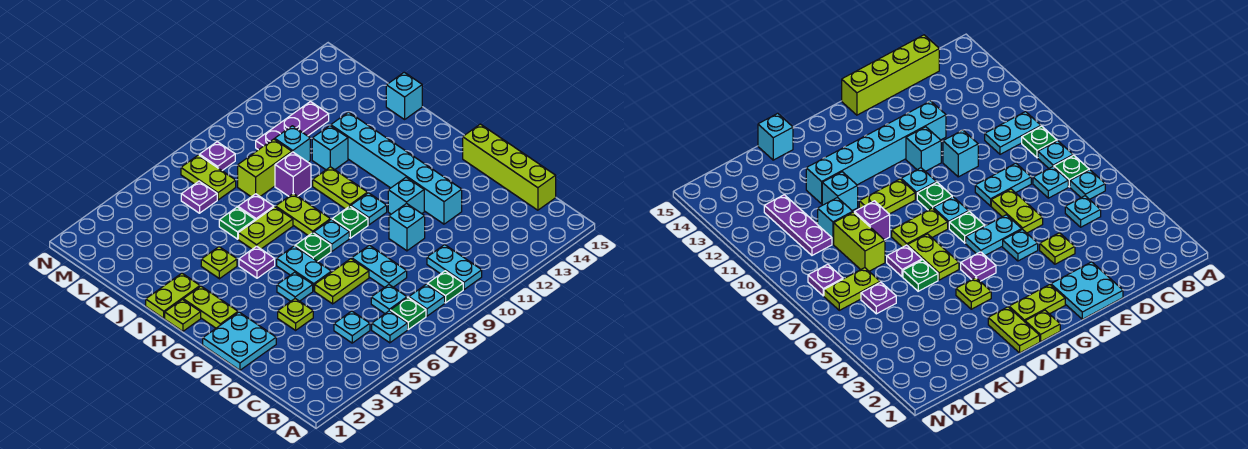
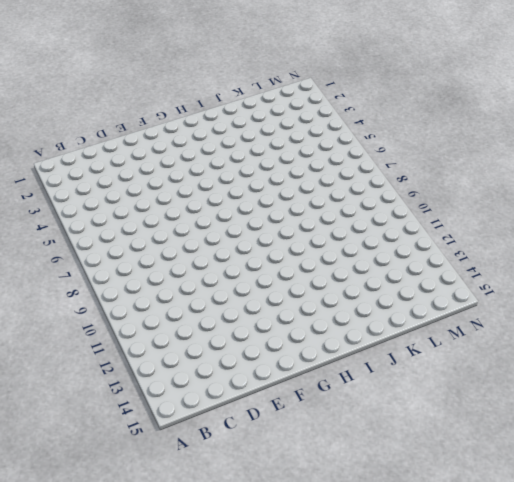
none -> cyan 1x1 plate [372,311,408,343]
none -> green 1x1 plate [390,298,426,329]
none -> cyan 1x1 plate [409,284,445,316]
none -> green 1x1 plate [427,271,463,303]

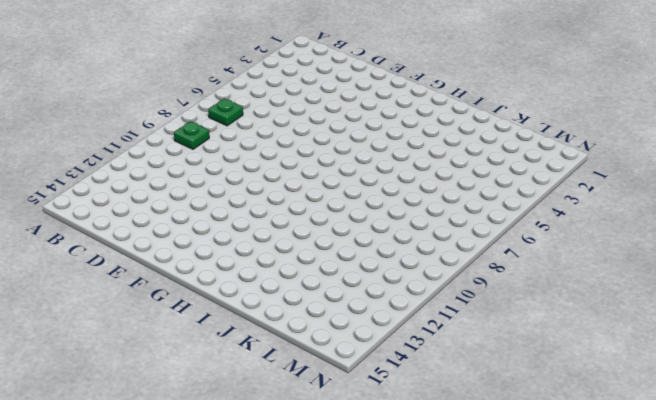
none -> cyan 1x1 plate [372,311,408,343]
none -> cyan 1x1 plate [409,284,445,316]
none -> cyan 1x2 plate [427,245,482,290]
none -> cyan 1x1 plate [334,311,370,343]

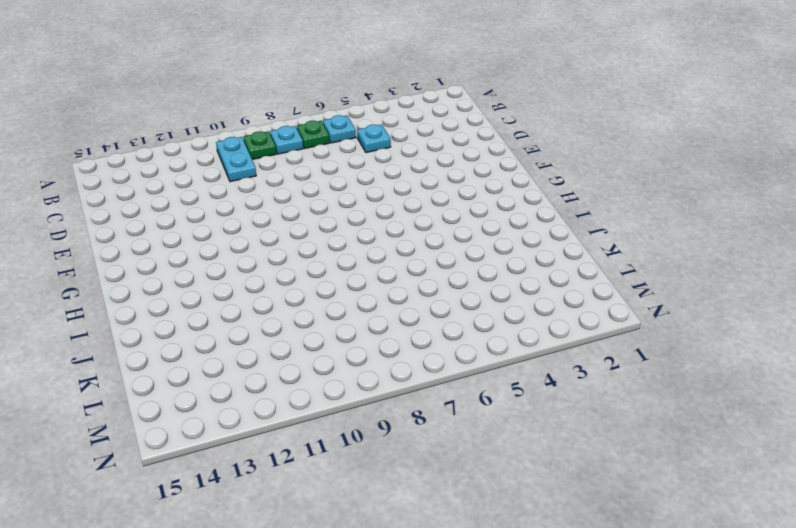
none -> cyan 1x1 plate [371,285,407,313]
none -> lime 1x4 brick [463,124,556,210]
none -> cyan 1x2 plate [352,245,407,287]
none -> cyan 2x2 plate [203,312,276,370]

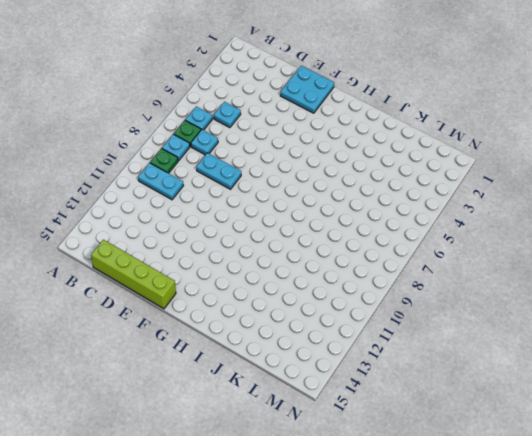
none -> lime 1x1 plate [278,299,313,330]
none -> lime 1x2 plate [315,259,369,304]
none -> cyan 1x1 brick [389,203,425,251]
none -> cyan 1x6 brick [331,112,462,224]

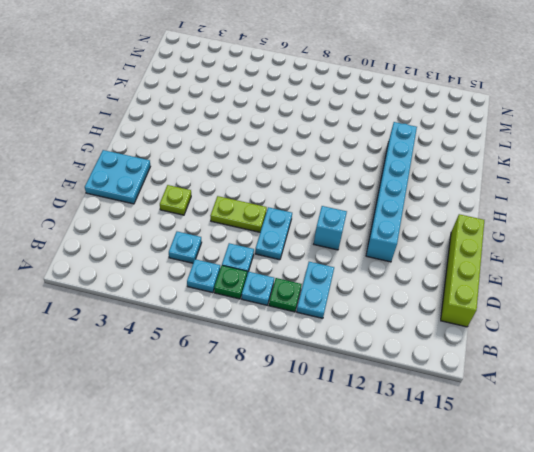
none -> cyan 1x1 plate [277,272,313,301]
none -> cyan 1x2 plate [277,246,331,291]
none -> cyan 1x1 brick [388,177,424,214]
none -> lime 1x2 plate [183,286,238,328]

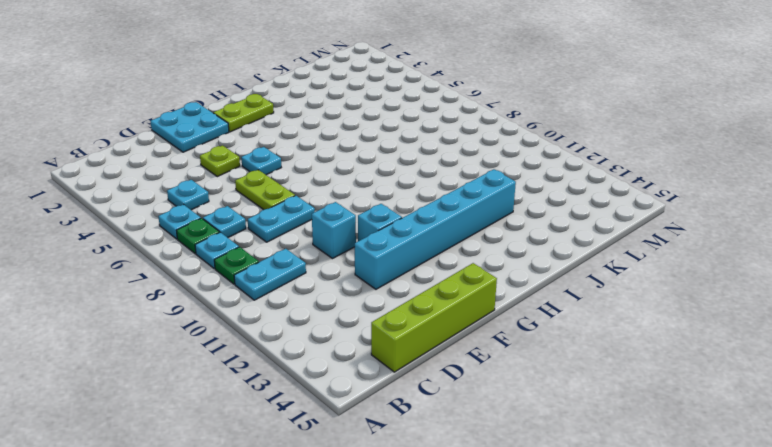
none -> cyan 1x2 plate [277,246,331,291]
none -> green 1x1 plate [295,233,331,262]
none -> cyan 1x1 plate [314,219,349,251]
none -> green 1x1 plate [332,206,368,238]

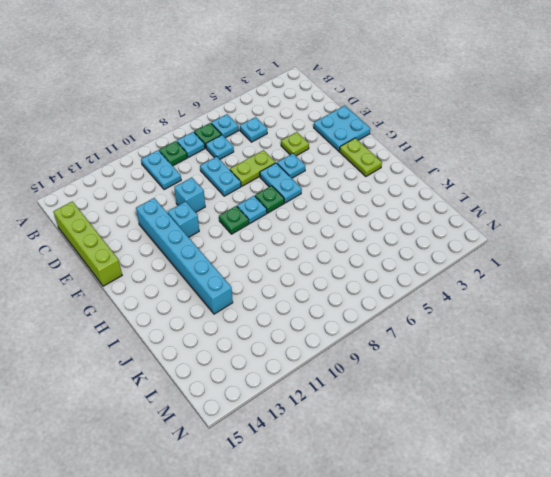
none -> cyan 1x1 plate [351,193,387,225]
none -> lime 1x1 plate [165,299,201,331]
none -> purple 1x1 plate [239,246,275,278]
none -> lime 1x2 plate [276,194,330,236]

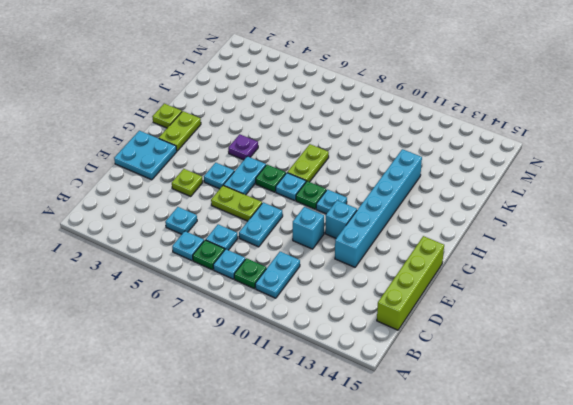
none -> lime 1x2 plate [313,167,368,209]
none -> lime 1x2 plate [146,273,200,318]
none -> lime 1x1 plate [201,247,237,279]
none -> lime 1x2 plate [238,207,293,249]

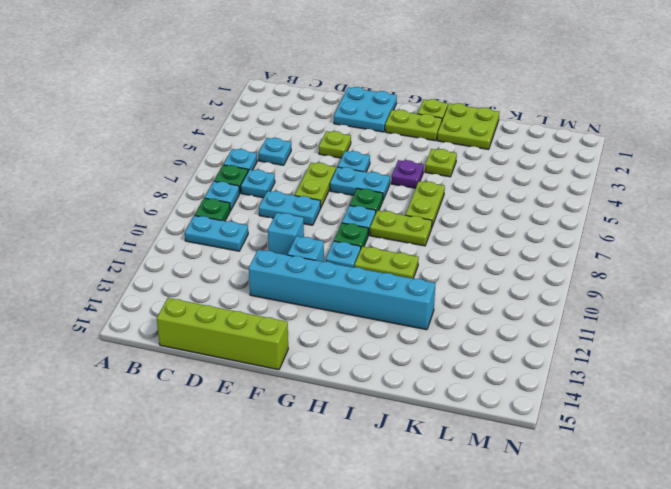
lime 2x2 plate [437,103,499,149] -> lime 1x2 plate [146,273,200,318]
none -> green 1x1 plate [219,207,255,239]
none -> purple 1x1 plate [238,194,274,220]
none -> purple 1x1 brick [275,152,311,196]
none -> cyan 1x1 brick [312,126,348,170]

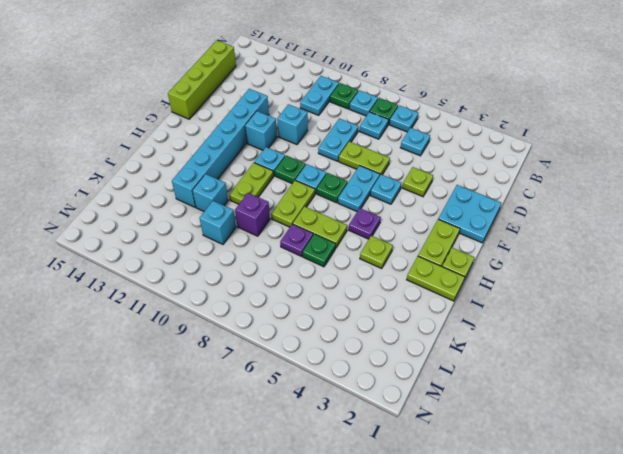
none -> cyan 1x1 brick [386,72,422,119]
none -> lime 1x2 brick [238,139,292,197]
none -> purple 1x1 plate [181,181,217,213]
none -> lime 1x2 plate [181,155,236,200]

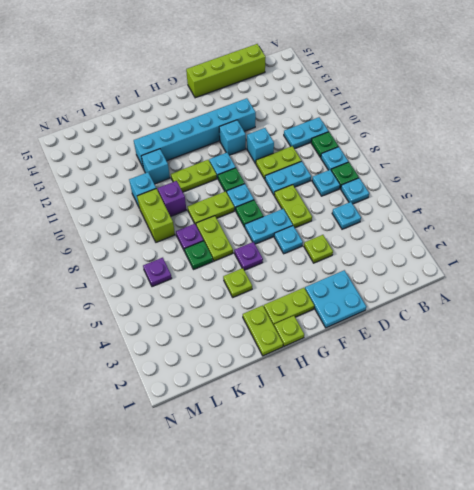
lime 1x2 plate [256,146,301,179] -> lime 1x2 plate moved to [181,155,236,200]
none -> cyan 1x1 brick [386,72,422,119]
none -> purple 1x3 plate [256,102,329,150]
none -> purple 1x1 plate [199,142,235,170]

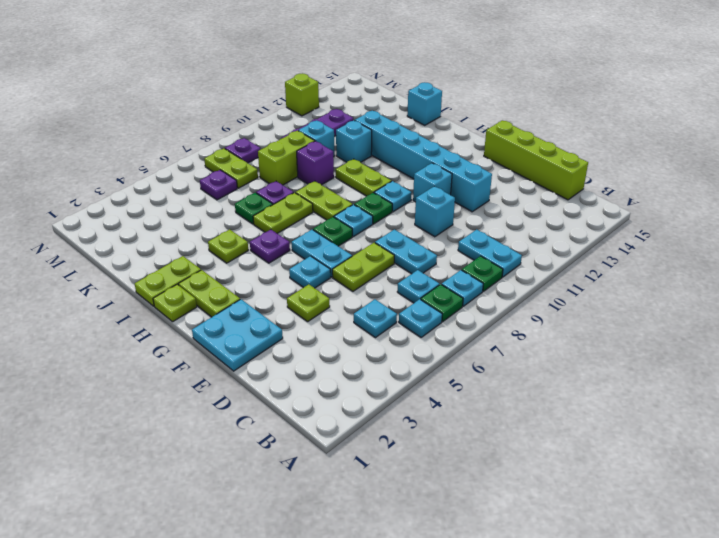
lime 1x1 brick [285,74,319,116] -> none

